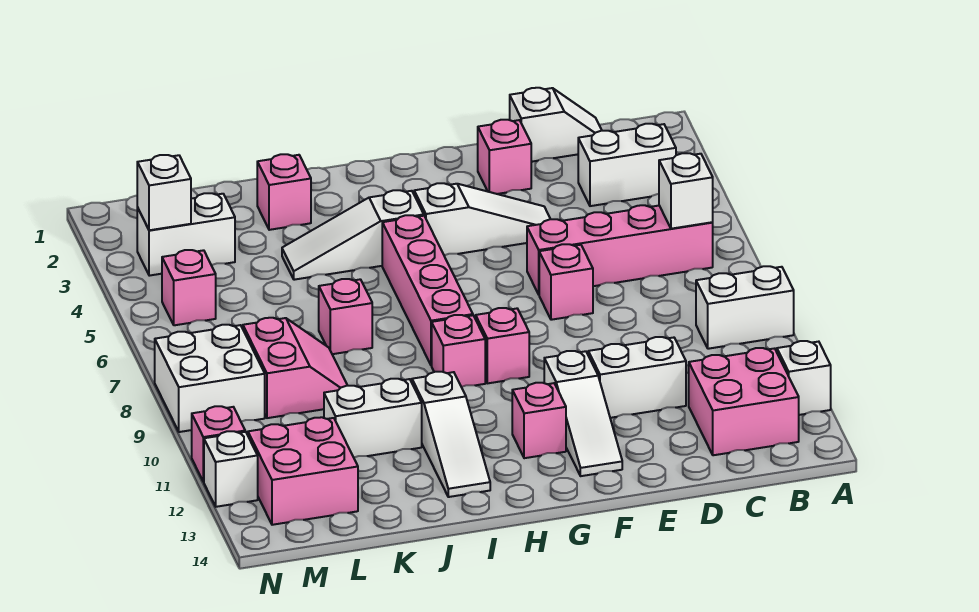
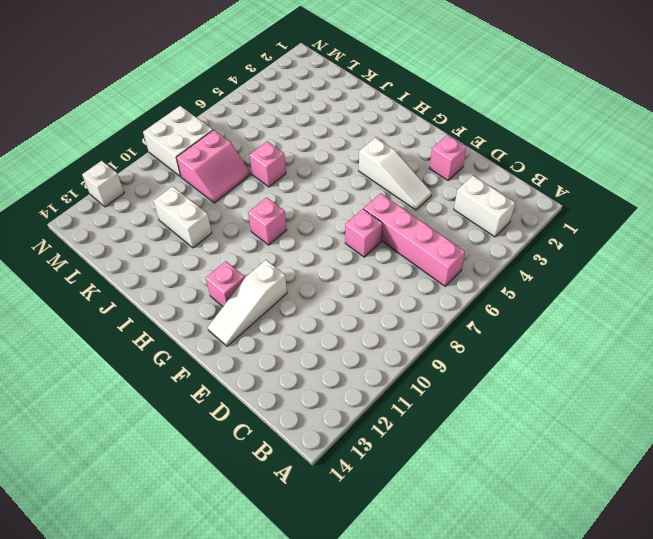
none -> white 1x2 brick [696,266,794,349]
none -> white 1x1 brick [777,341,831,415]
none -> pink 2x2 brick [689,348,799,455]

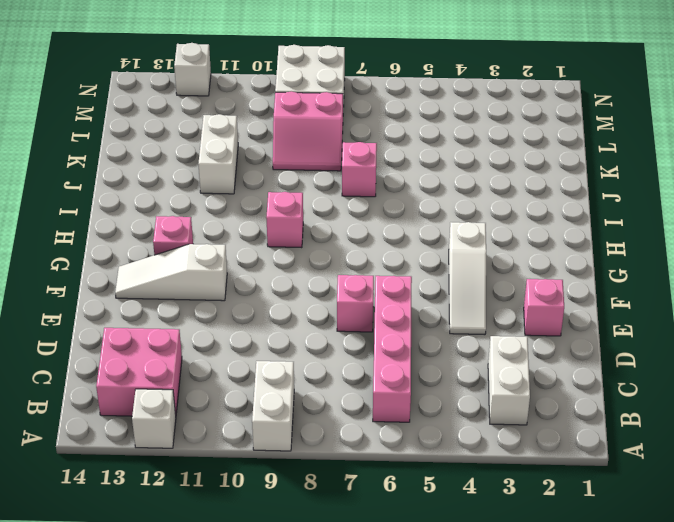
none -> white 1x2 slope [510,88,602,162]
none -> white 1x2 brick [588,337,686,418]
none -> pink 1x1 brick [476,308,529,383]

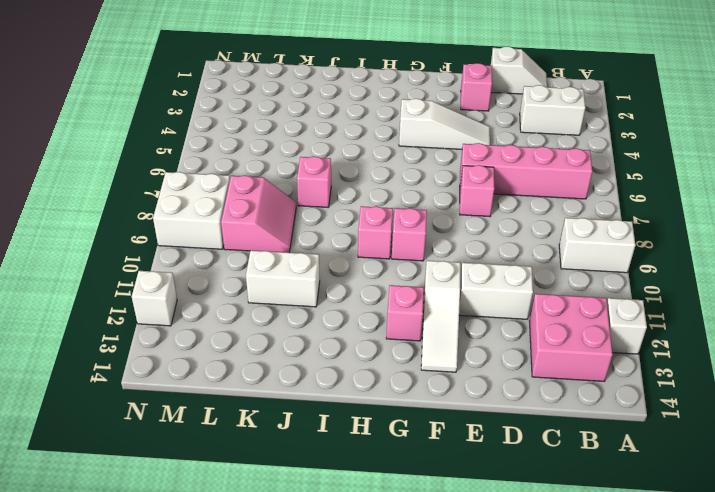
none -> white 1x3 slope [282,190,424,280]
none -> pink 1x4 brick [382,215,473,365]
none -> white 1x3 slope [412,372,490,497]

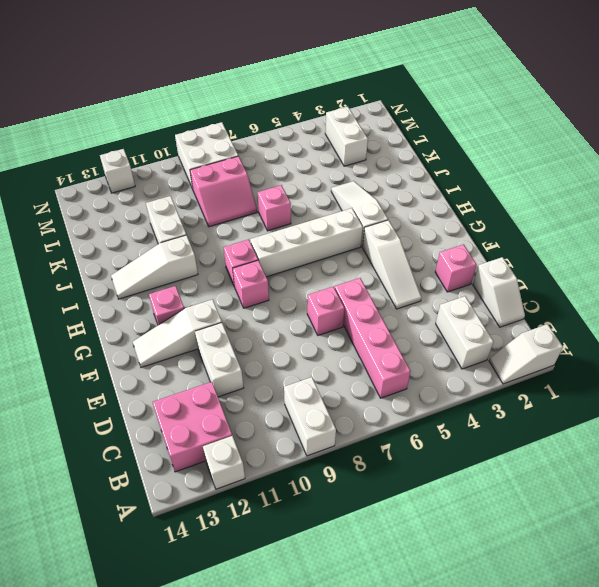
white 1x2 slope [489,324,563,384] -> none
white 1x4 brick [250,208,363,277] -> pink 1x4 brick [382,215,473,365]
none -> pink 1x1 brick [257,154,311,230]
none -> pink 2x2 brick [248,417,358,525]
none -> pink 1x1 brick [162,250,216,325]

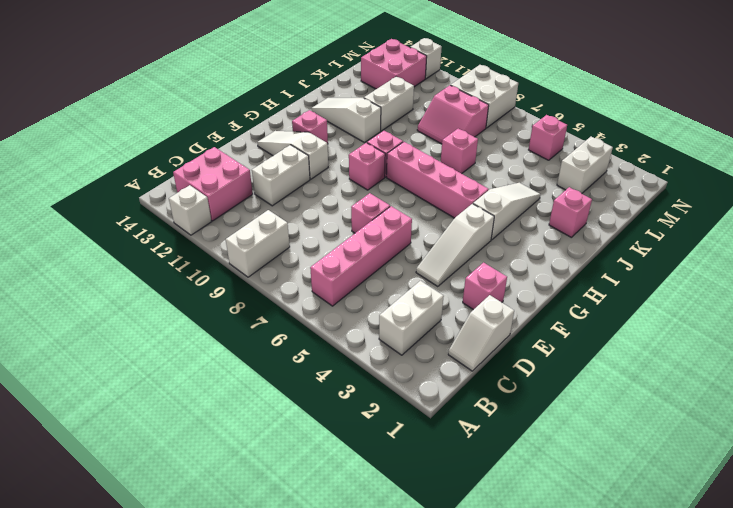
none -> pink 1x1 brick [192,406,245,482]
none -> white 1x1 brick [659,153,713,229]
none -> white 1x1 brick [137,155,191,230]

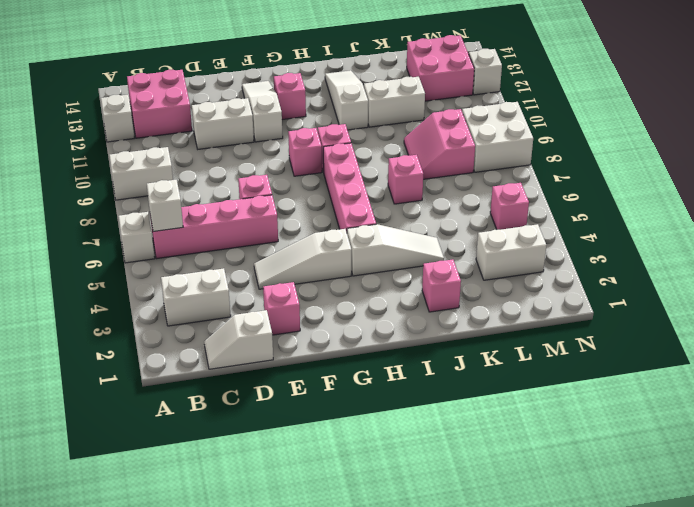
white 1x1 brick [118,212,155,263] -> white 1x1 brick moved to [137,155,191,230]
none -> pink 1x1 brick [192,406,245,482]

